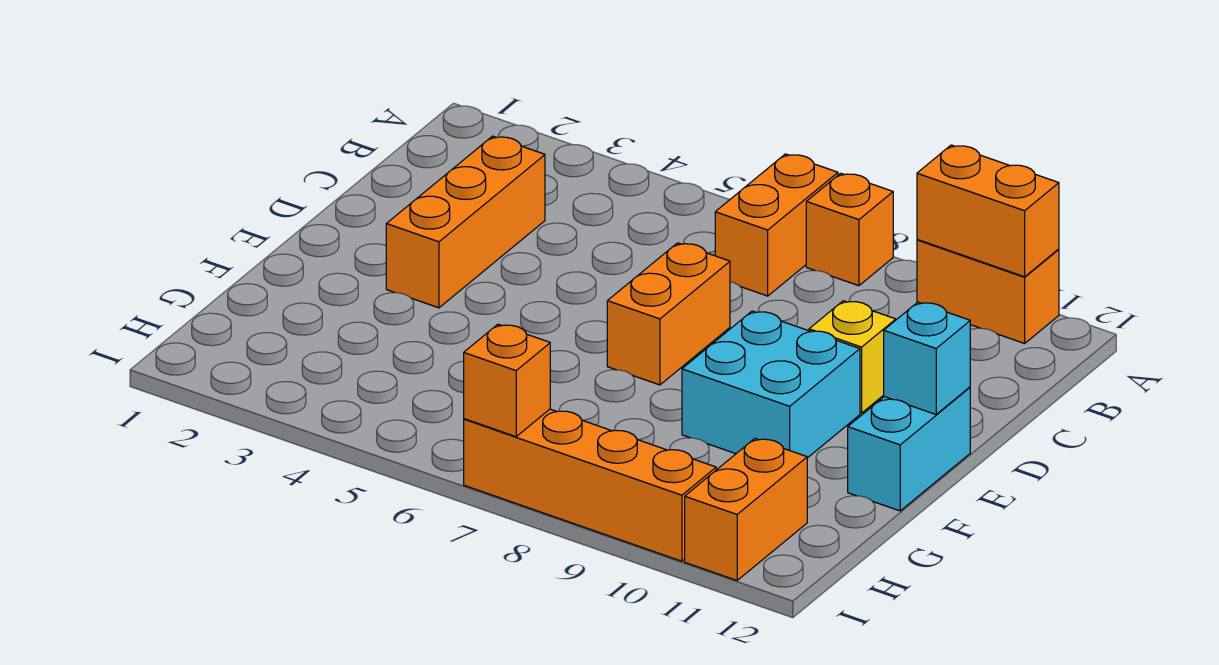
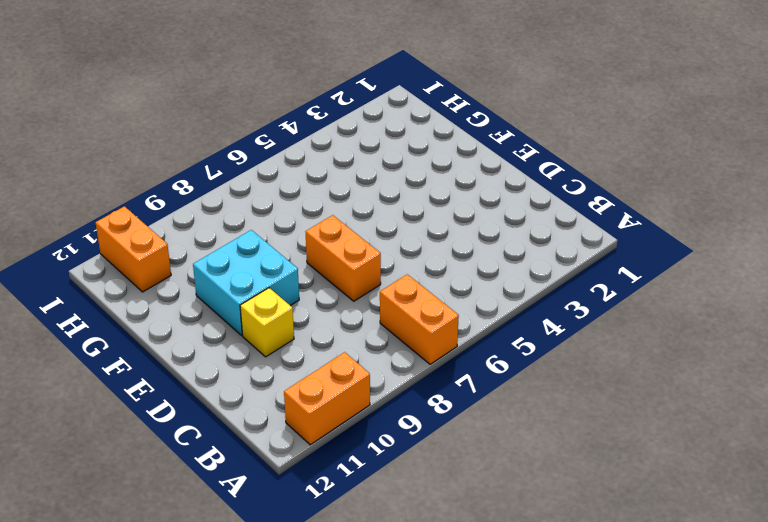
none -> orange 1x1 brick [806,173,893,286]
none -> orange 1x3 brick [386,136,545,308]
none -> cyan 1x2 brick [848,387,970,511]

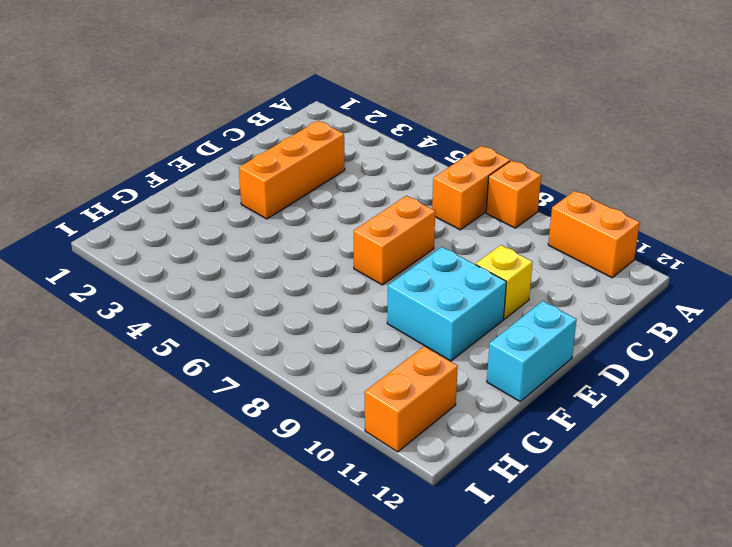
none -> orange 1x4 brick [464,409,716,561]
none -> orange 1x2 brick [917,145,1059,277]
none -> cyan 1x1 brick [884,302,970,414]

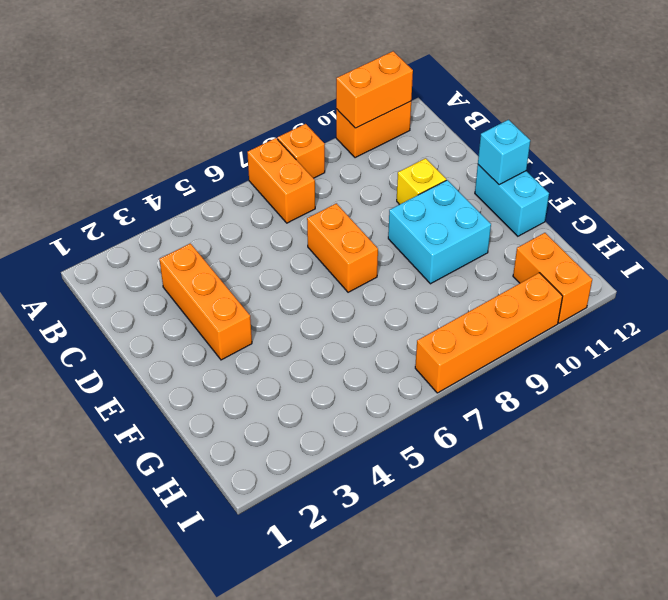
none -> orange 1x1 brick [464,324,550,437]

